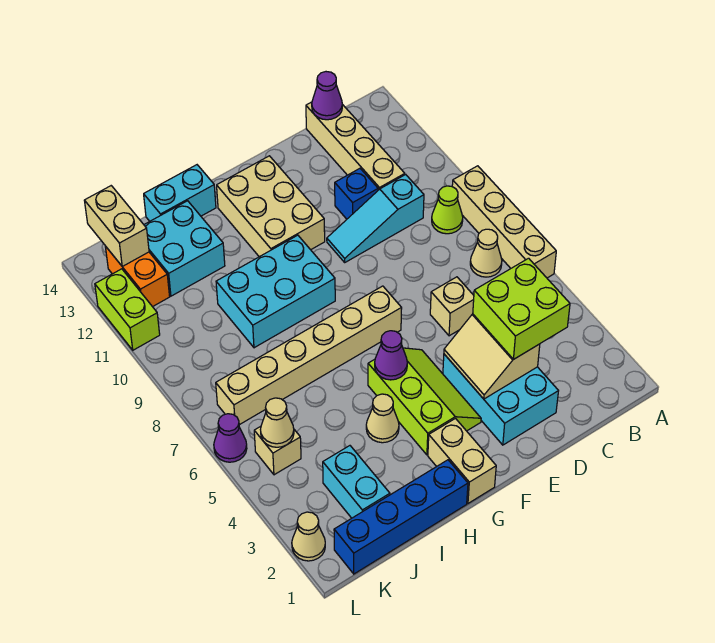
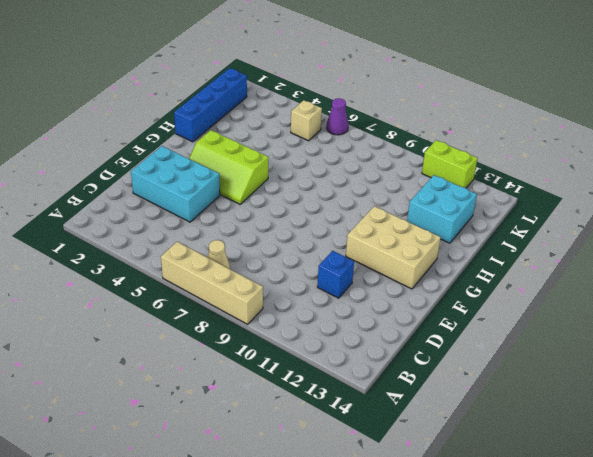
none -> lime 1x1 cone [432,186,463,234]
none -> cyan 1x3 slope [327,175,424,262]
none -> tan 1x4 brick [306,102,405,190]

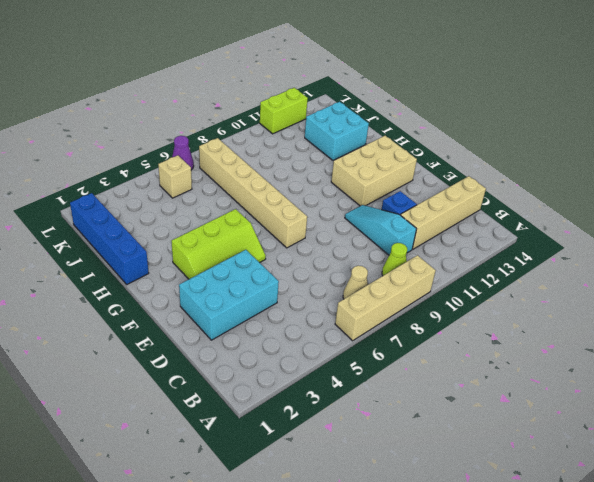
none -> tan 1x1 brick [430,277,474,336]
none -> tan 1x2 brick [428,419,496,503]
none -> cyan 2x3 brick [216,235,335,348]

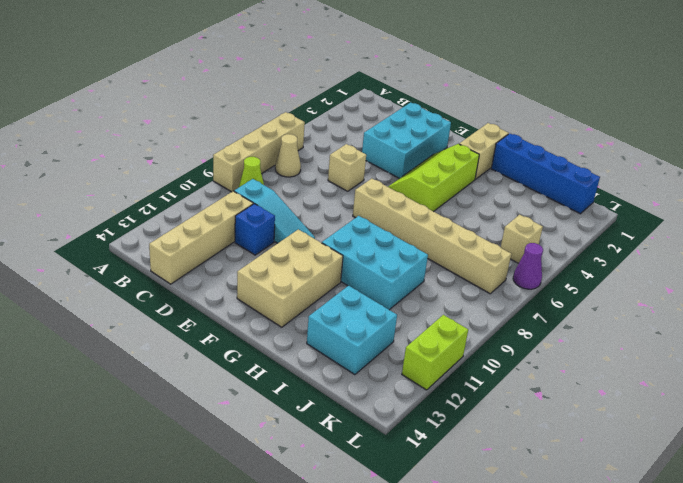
none -> tan 1x1 cone [366,394,399,443]
none -> cyan 1x2 brick [144,165,216,221]
none -> cyan 1x2 brick [323,446,390,518]

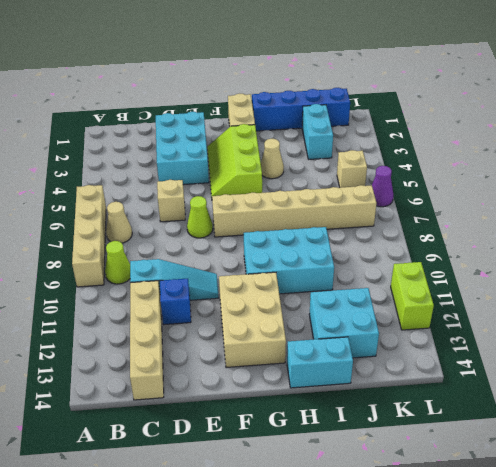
lime 1x1 cone [187,196,213,238] -> none
none -> orange 1x2 brick [105,246,170,307]
none -> tan 1x1 cone [292,512,325,561]
none -> purple 1x1 cone [312,72,342,120]

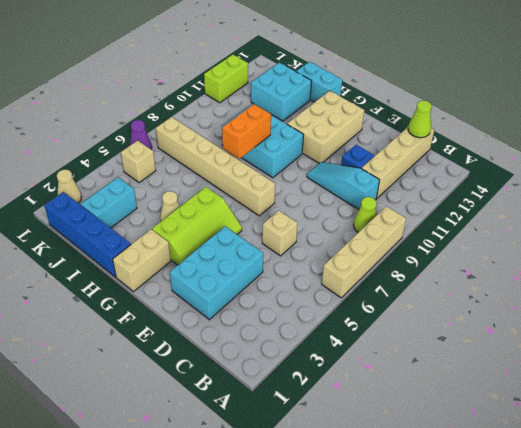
lime 1x1 cone [408,101,432,138] -> purple 1x1 cone [312,72,342,120]
orange 1x2 brick [222,104,271,159] -> orange 1x2 brick moved to [105,246,170,307]
none -> tan 1x1 cone [470,229,502,277]
none -> tan 2x2 slope [444,314,540,399]
none -> purple 1x1 cone [375,331,407,380]

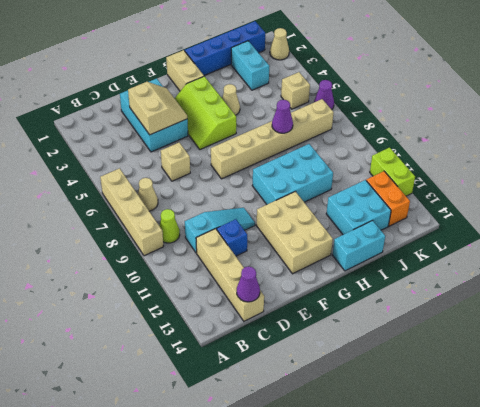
purple 1x1 cone [272,100,293,133] -> purple 1x1 cone moved to [375,331,407,380]
none -> tan 1x1 cone [260,398,294,447]
none -> tan 1x2 brick [84,186,149,267]
none -> lime 2x2 brick [473,258,570,360]

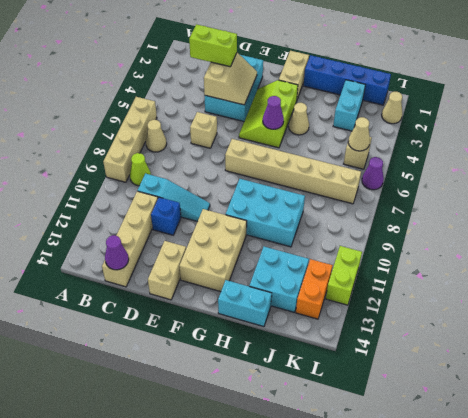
lime 1x2 brick [189,24,237,67] -> lime 2x2 brick [473,258,570,360]
tan 1x2 brick [148,241,186,300] -> tan 1x2 brick moved to [84,186,149,267]

